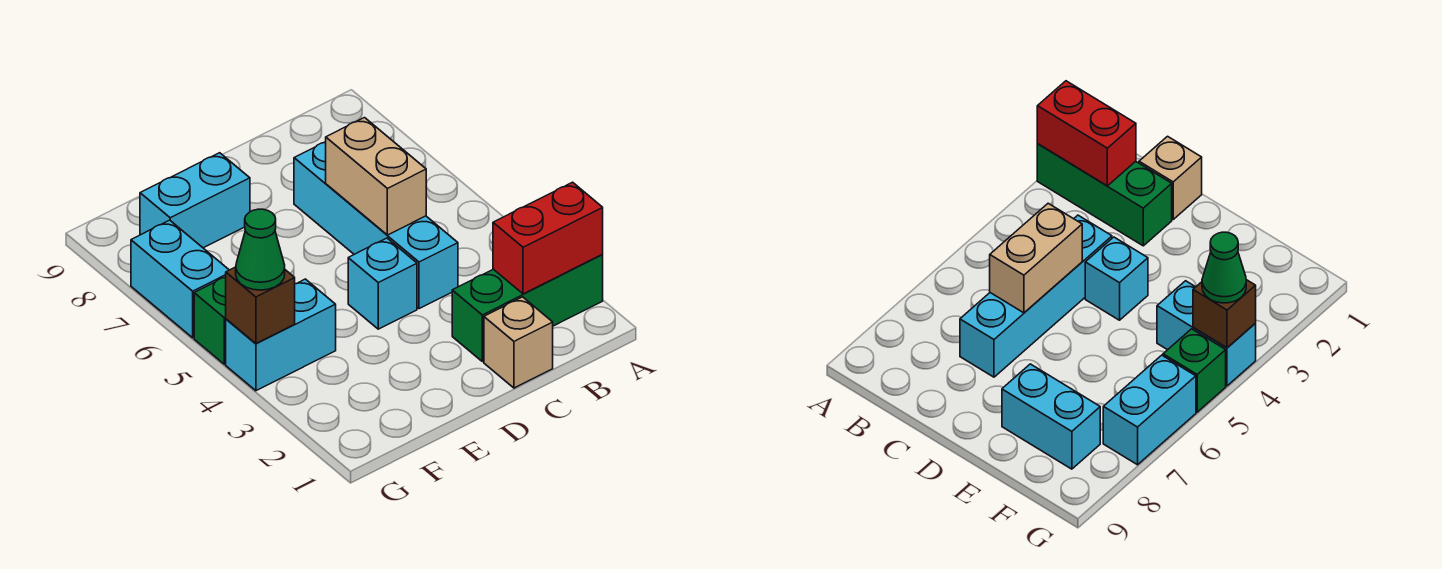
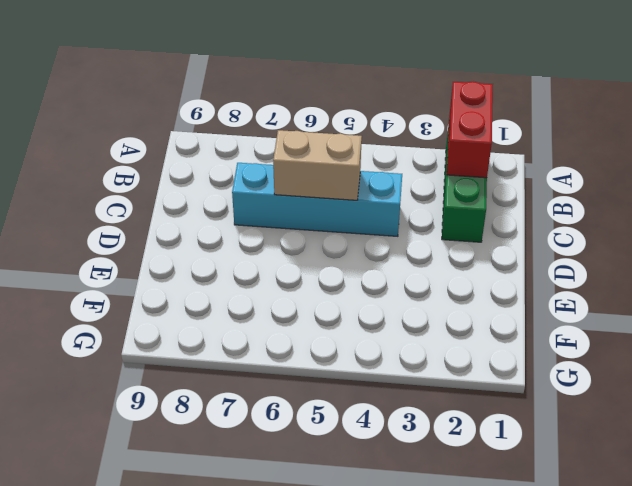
none -> tan 1x1 brick [484,297,553,388]
none -> cyan 1x1 brick [348,238,417,329]
none -> cyan 1x2 brick [140,153,250,248]

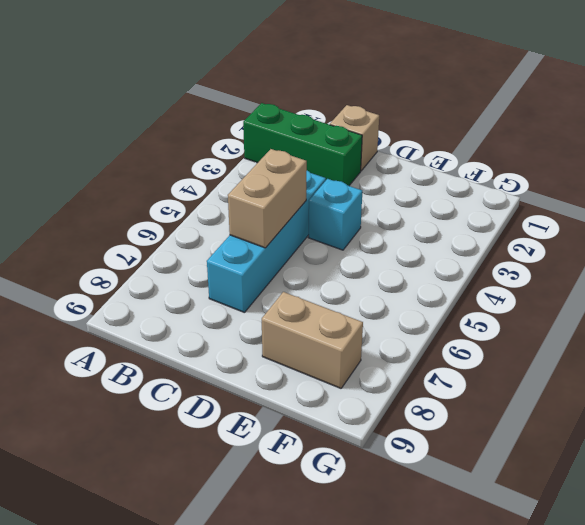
tan 1x2 brick [262,292,363,388] -> cyan 1x2 brick [140,153,250,248]
none -> cyan 1x2 brick [226,279,336,391]
none -> green 1x1 brick [194,277,226,364]
none -> cyan 1x2 brick [131,220,229,338]

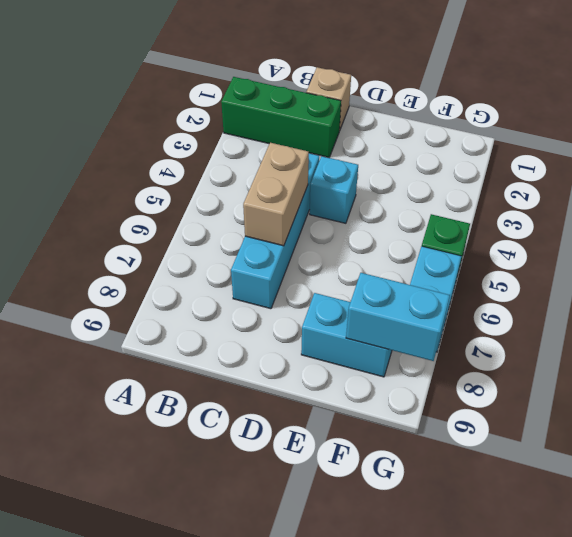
cyan 1x2 brick [346,273,450,361] -> cyan 1x2 brick moved to [226,279,336,391]
none -> red 1x2 brick [493,182,603,294]
none -> brown 1x1 brick [226,267,295,344]
none -> green 1x1 cone [236,209,285,290]

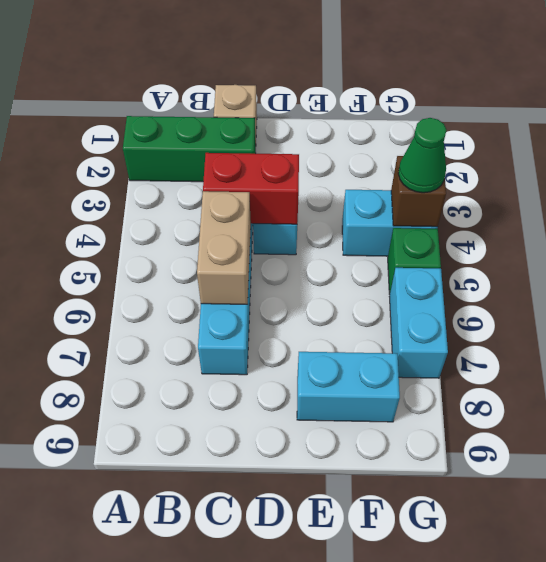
red 1x2 brick [203,153,299,224] -> red 1x2 brick moved to [493,182,603,294]

